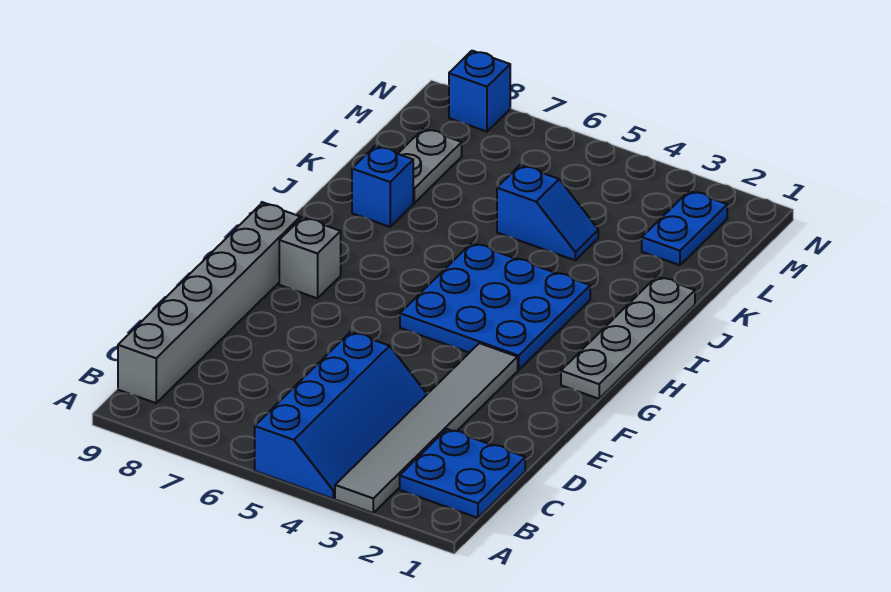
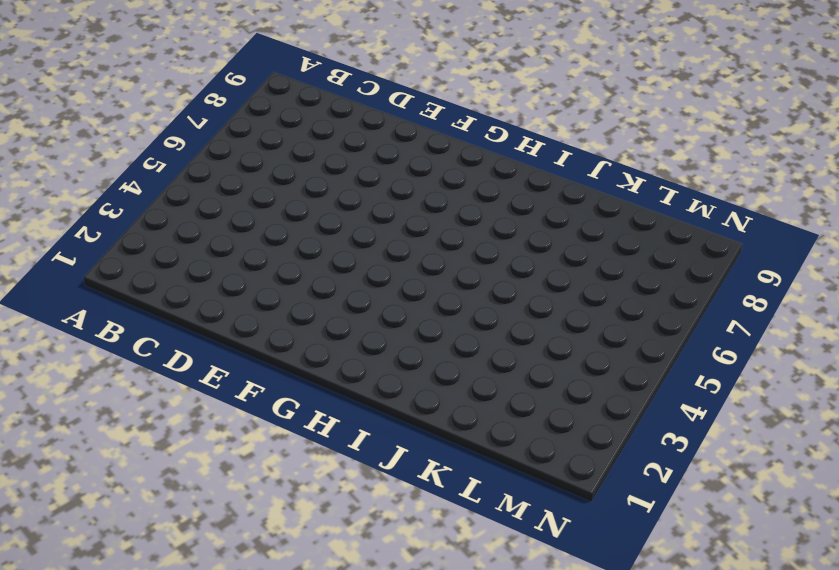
none -> grey 1x6 tile [335,343,518,513]
none -> blue 2x4 slope [255,332,427,499]
none -> blue 2x2 plate [400,429,525,518]

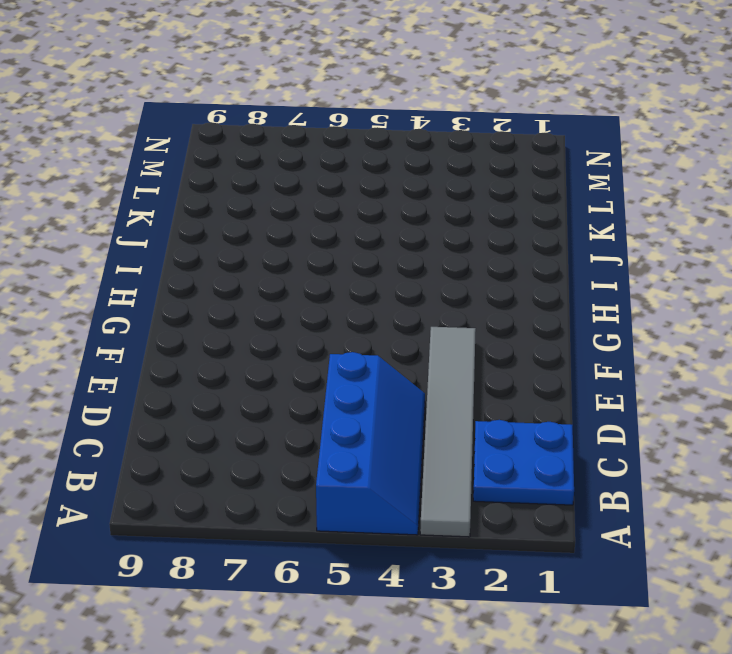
none -> grey 1x6 brick [118,203,300,403]
none -> grey 1x4 plate [561,277,695,399]
none -> blue 3x3 plate [400,243,590,370]

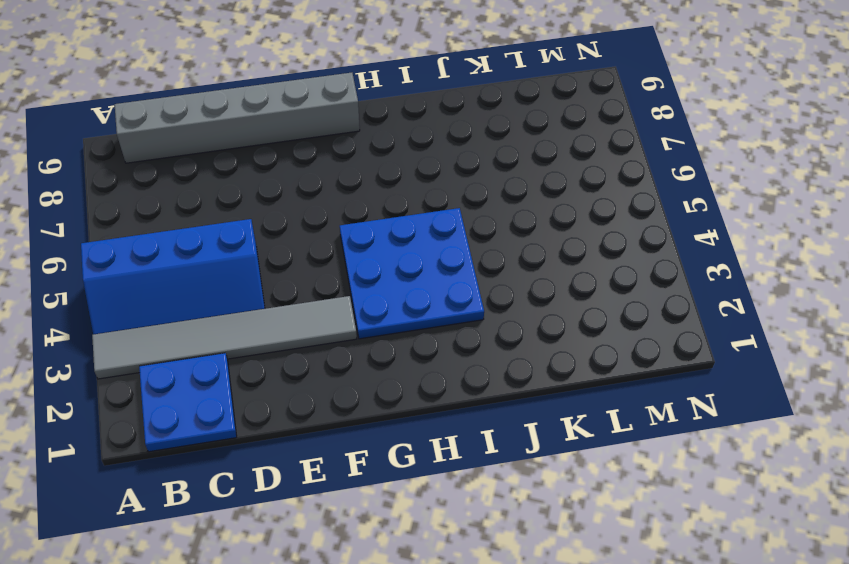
none -> grey 1x4 plate [561,277,695,399]
none -> grey 1x1 brick [279,217,341,298]
none -> blue 1x1 brick [352,146,413,227]

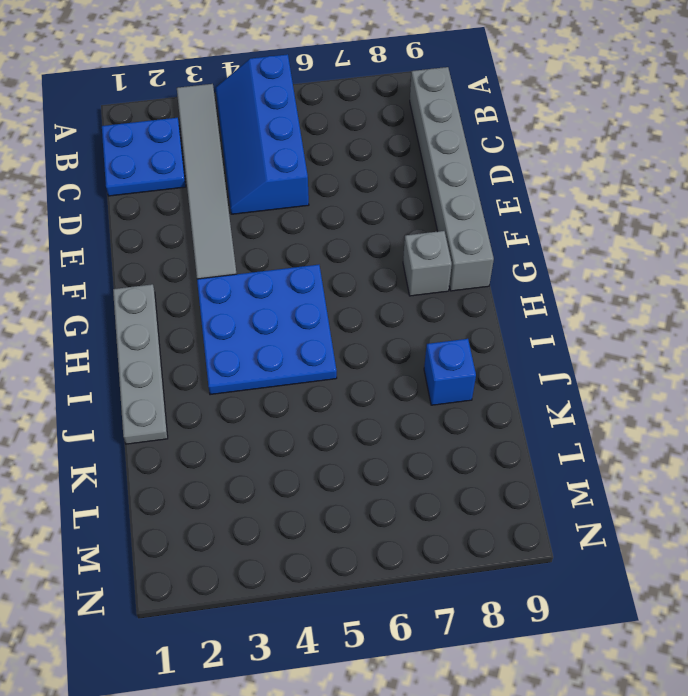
none -> blue 1x2 slope [497,165,598,260]
none -> grey 1x2 plate [398,129,462,203]
none -> blue 1x2 plate [642,191,727,265]

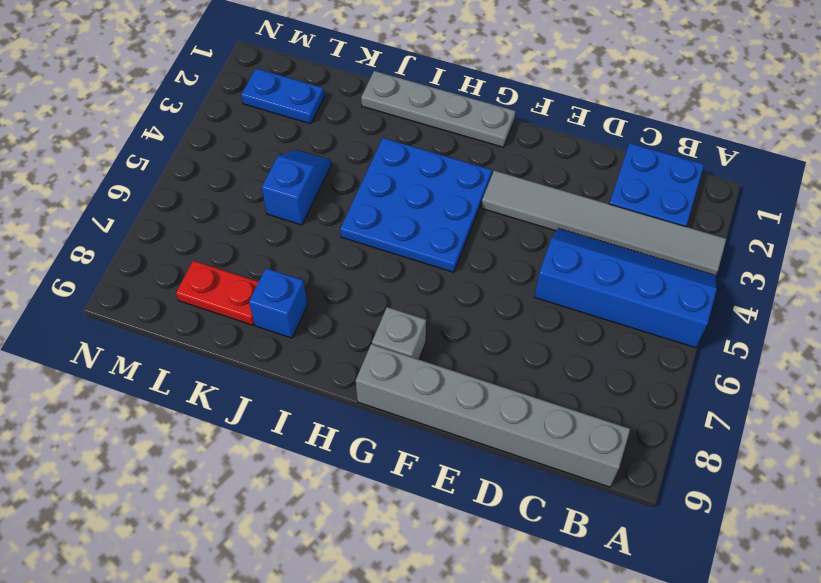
red 1x2 plate [176,261,258,325] -> grey 1x2 plate [398,129,462,203]
none -> blue 1x1 brick [449,51,510,132]

